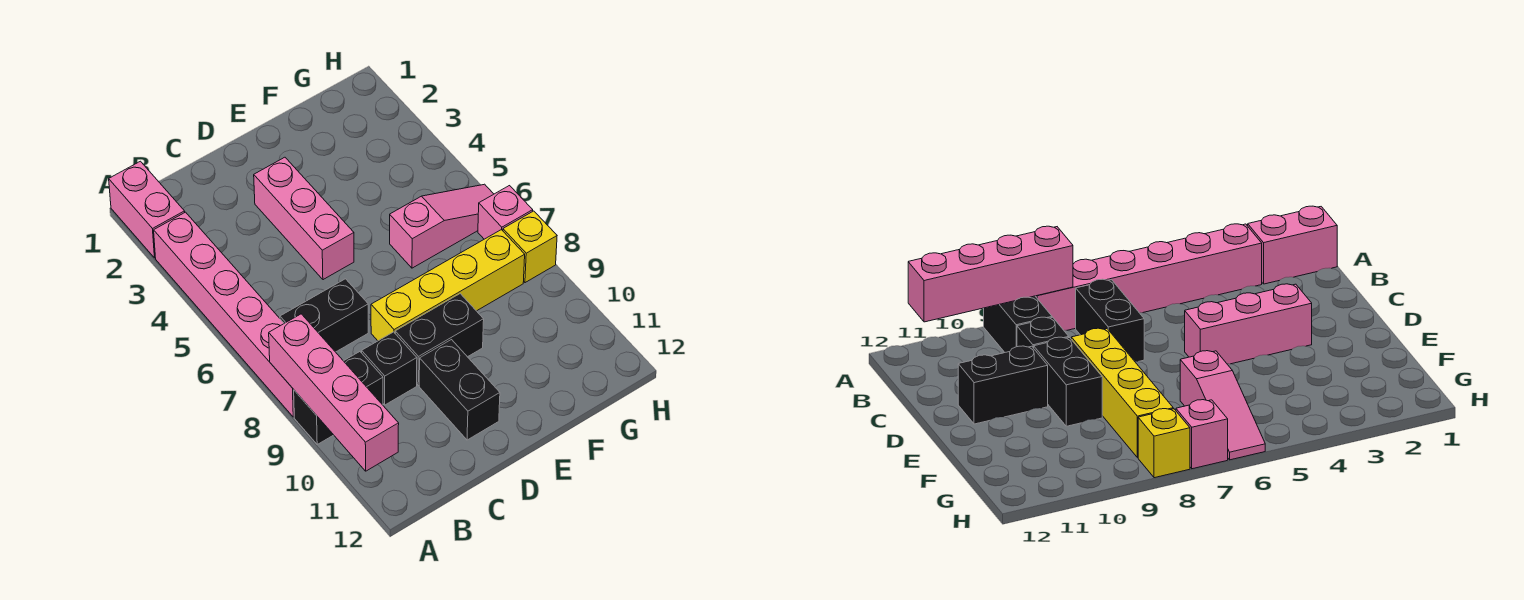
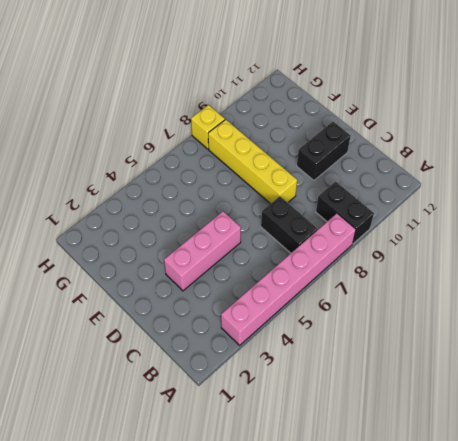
none -> pink 1x2 brick [109,161,185,258]
none -> black 1x1 brick [362,332,417,405]
none -> black 1x2 brick [395,294,484,386]

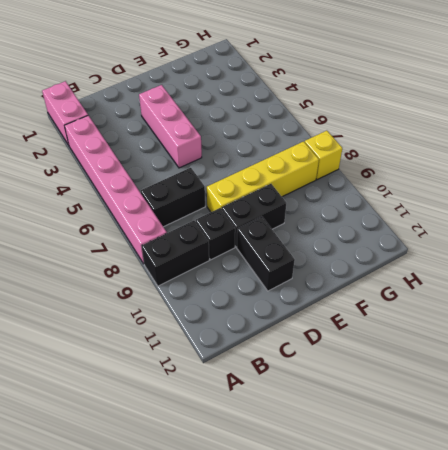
none -> pink 1x3 slope [390,184,493,268]
none -> pink 1x1 brick [478,186,533,239]
none -> pink 1x4 brick [269,314,399,471]

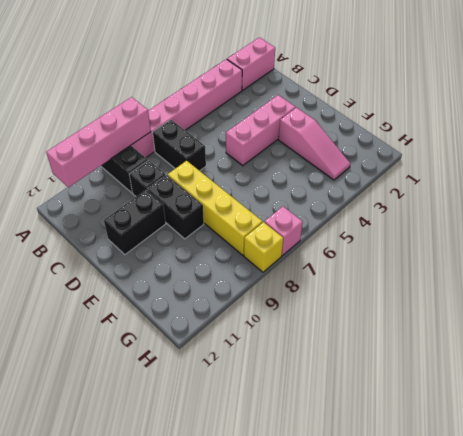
pink 1x3 slope [279,107,351,180] -> pink 1x3 slope moved to [390,184,493,268]

